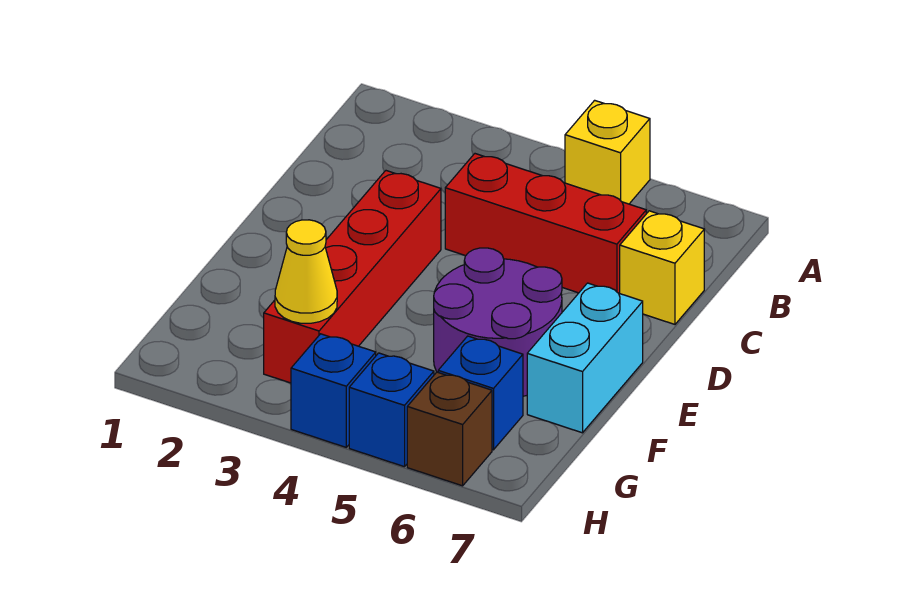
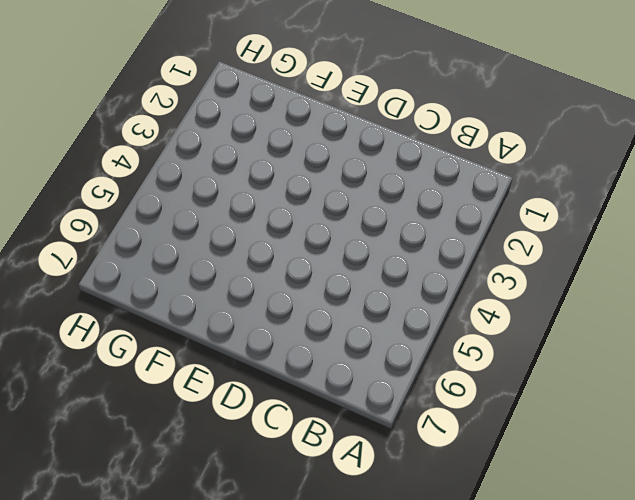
none -> yellow 1x1 brick [565,100,650,204]
none -> red 1x3 brick [445,154,646,293]

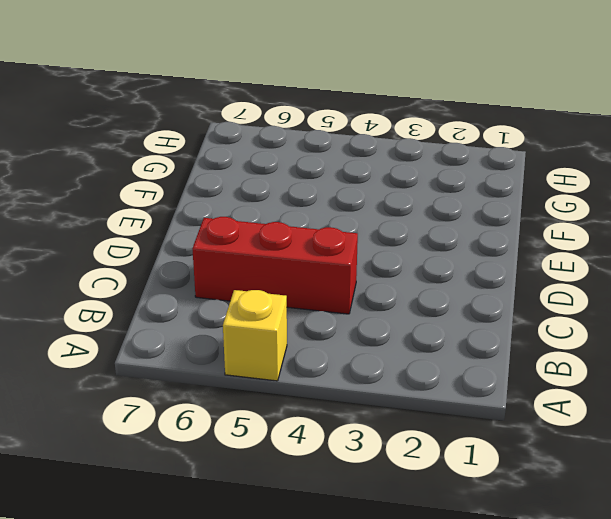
none -> yellow 1x1 brick [620,211,704,324]
none -> red 1x4 brick [264,171,441,383]

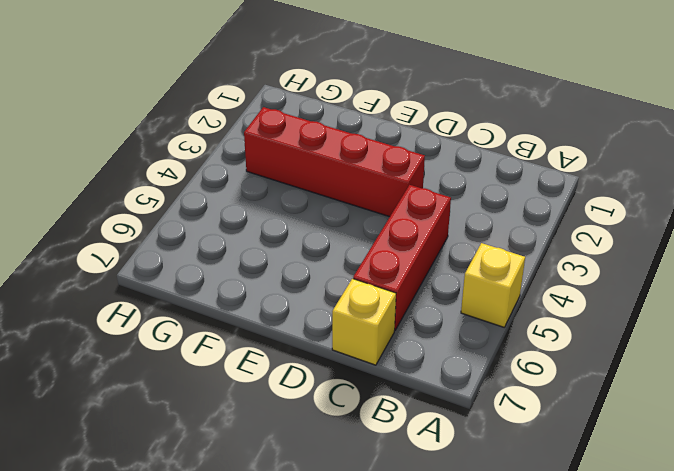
none -> purple 2x2 round brick [434,248,562,396]
none -> cyan 1x2 brick [527,283,643,433]

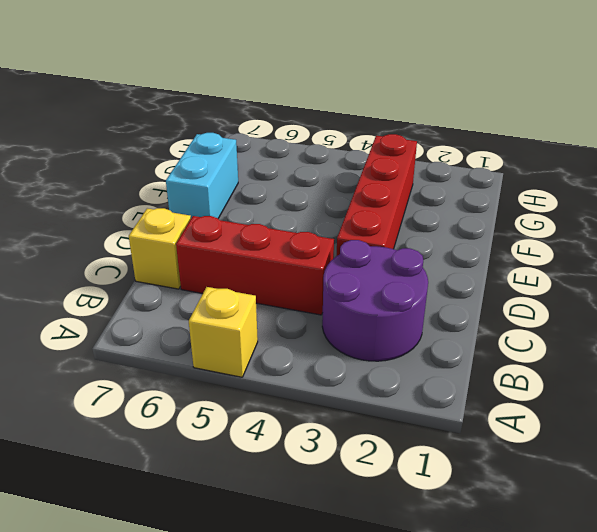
purple 2x2 round brick [322,240,428,361] -> purple 2x2 round brick moved to [434,248,562,396]
none -> blue 1x1 brick [438,336,523,450]
none -> blue 1x1 brick [291,334,376,447]

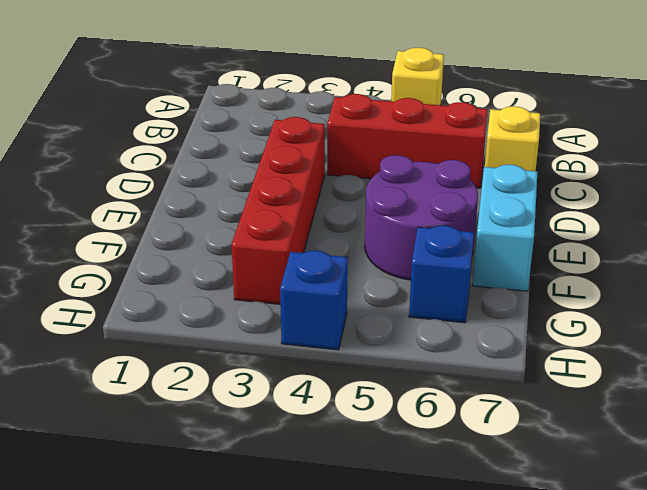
none -> blue 1x1 brick [349,353,434,467]
none -> brown 1x1 brick [407,372,492,486]

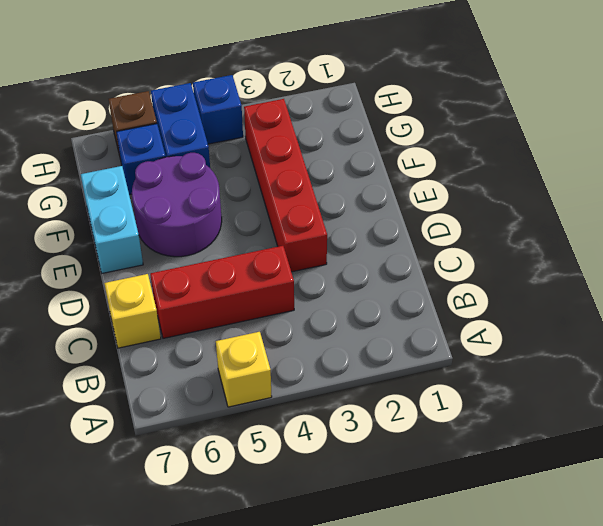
blue 1x2 brick [151,83,210,168] -> blue 1x1 brick [349,353,434,467]
none -> yellow 1x1 cone [275,220,337,323]

